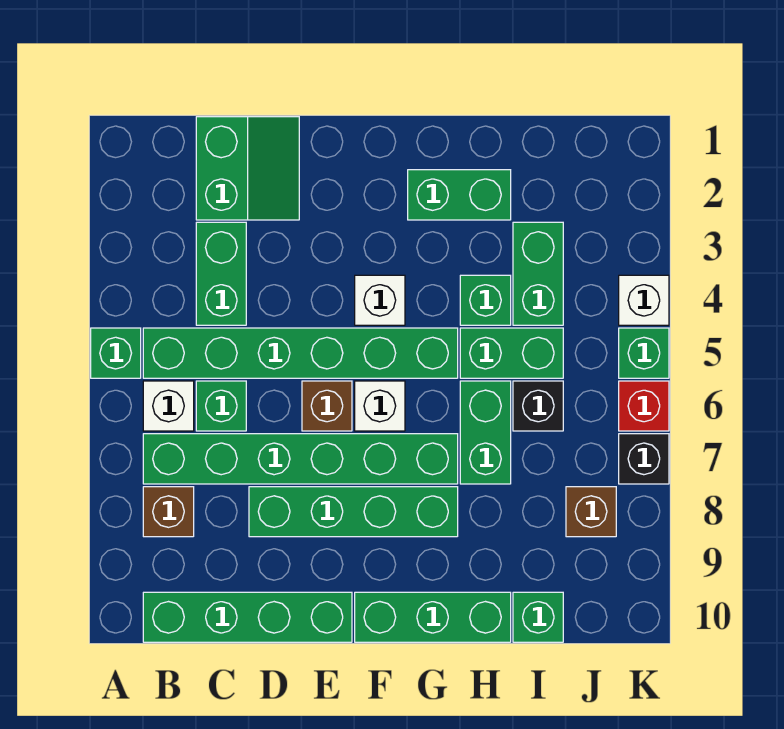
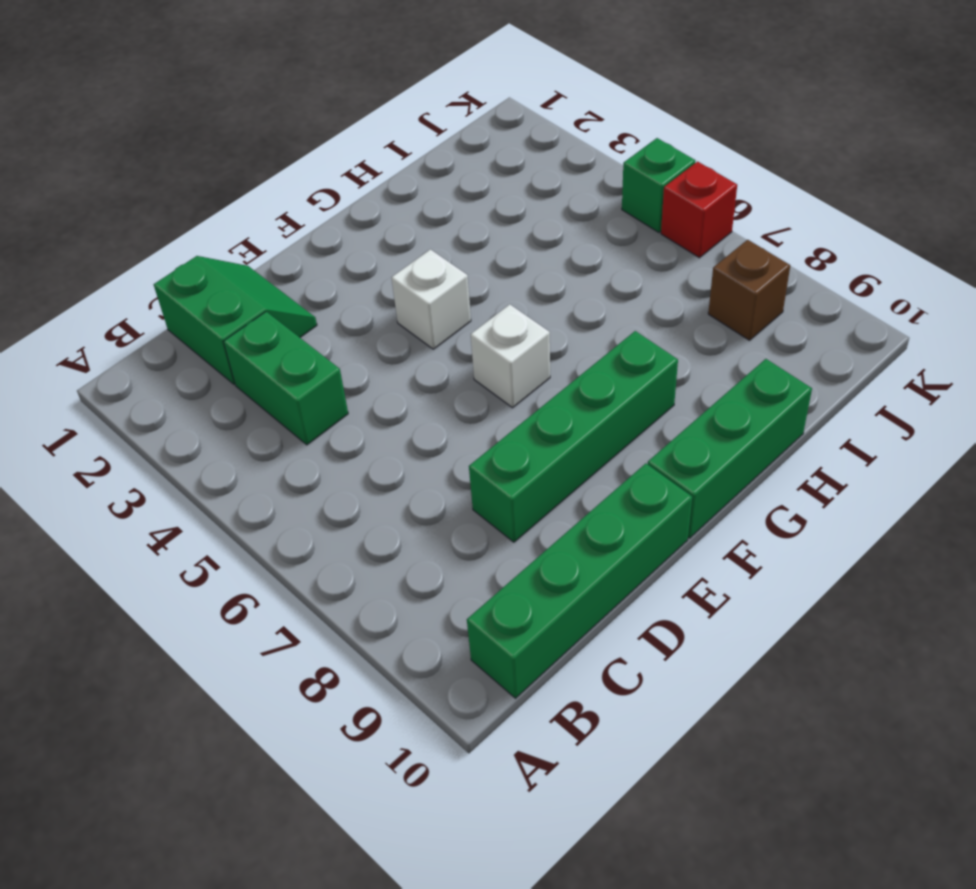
none -> green 1x1 brick [91,328,141,378]
none -> green 1x6 brick [143,328,458,378]
none -> white 1x1 brick [143,381,194,431]

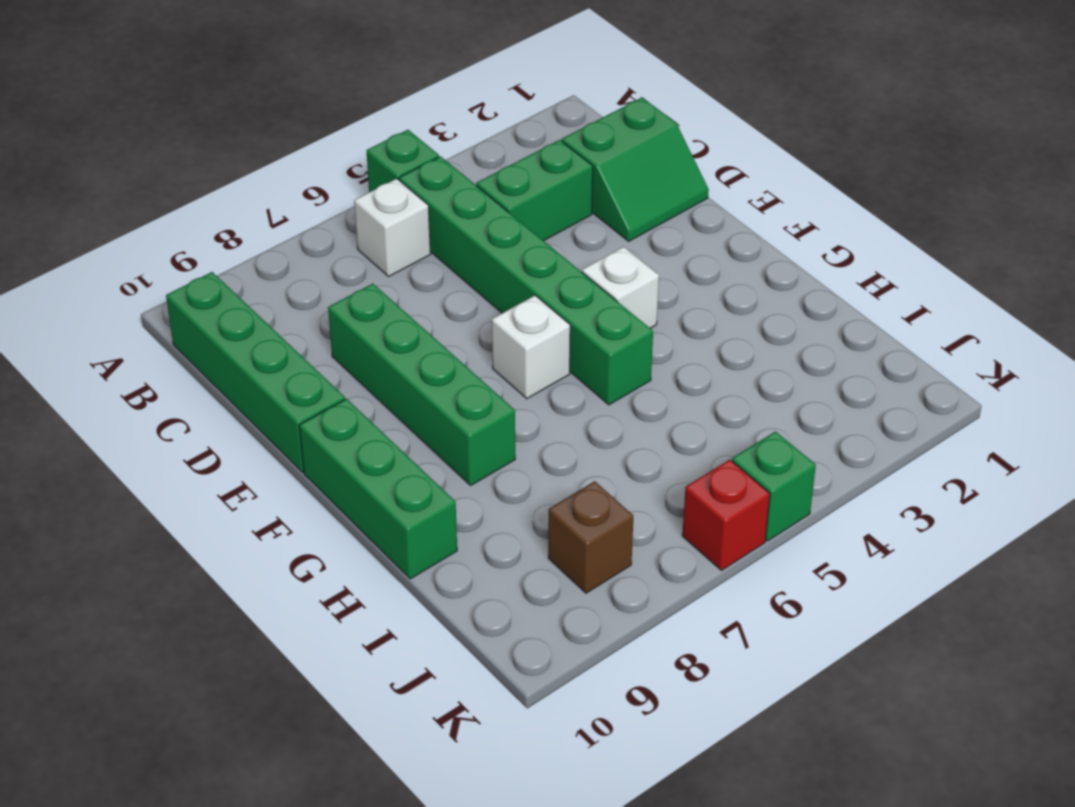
none -> green 1x6 brick [143,434,458,484]
none -> brown 1x1 brick [143,487,194,537]
none -> green 1x1 brick [196,381,246,431]

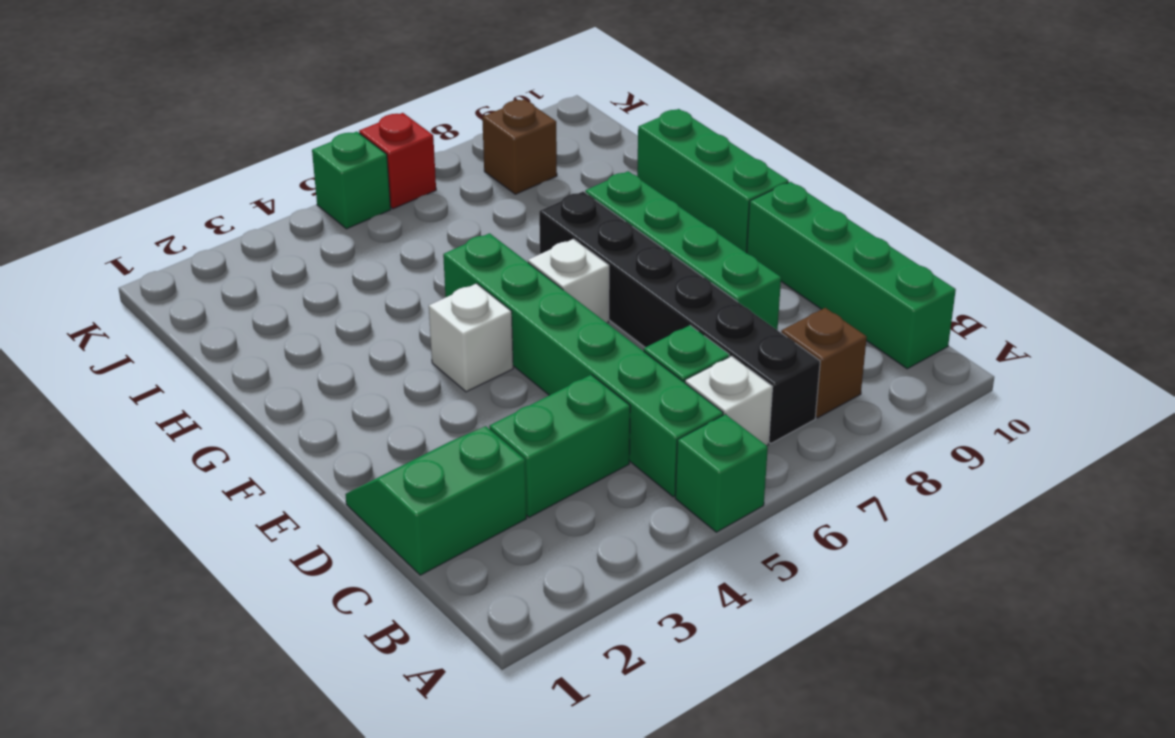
black 1x6 brick [539,192,820,443] -> green 1x6 brick [143,434,458,484]
none -> brown 1x1 brick [302,381,352,431]
none -> green 1x2 brick [408,170,511,220]
none -> green 1x1 brick [460,275,511,325]

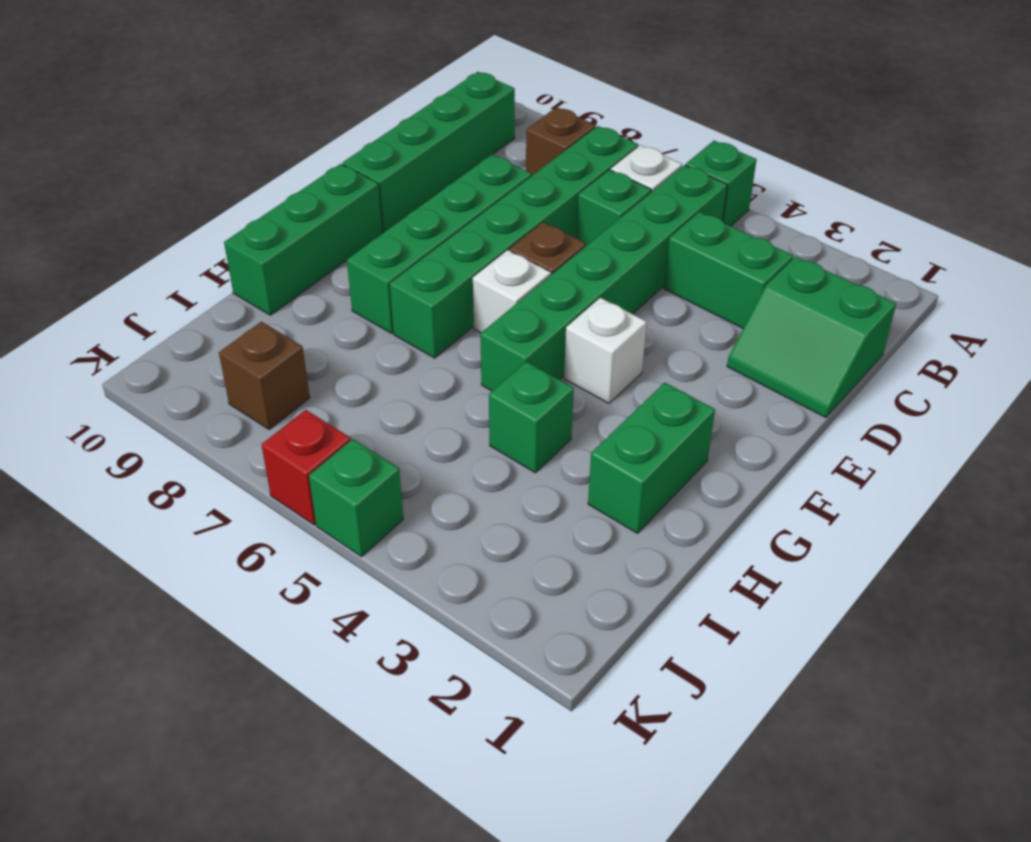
none -> green 1x2 brick [460,328,563,378]
none -> green 1x2 brick [460,381,511,484]
none -> green 1x2 brick [513,222,563,325]

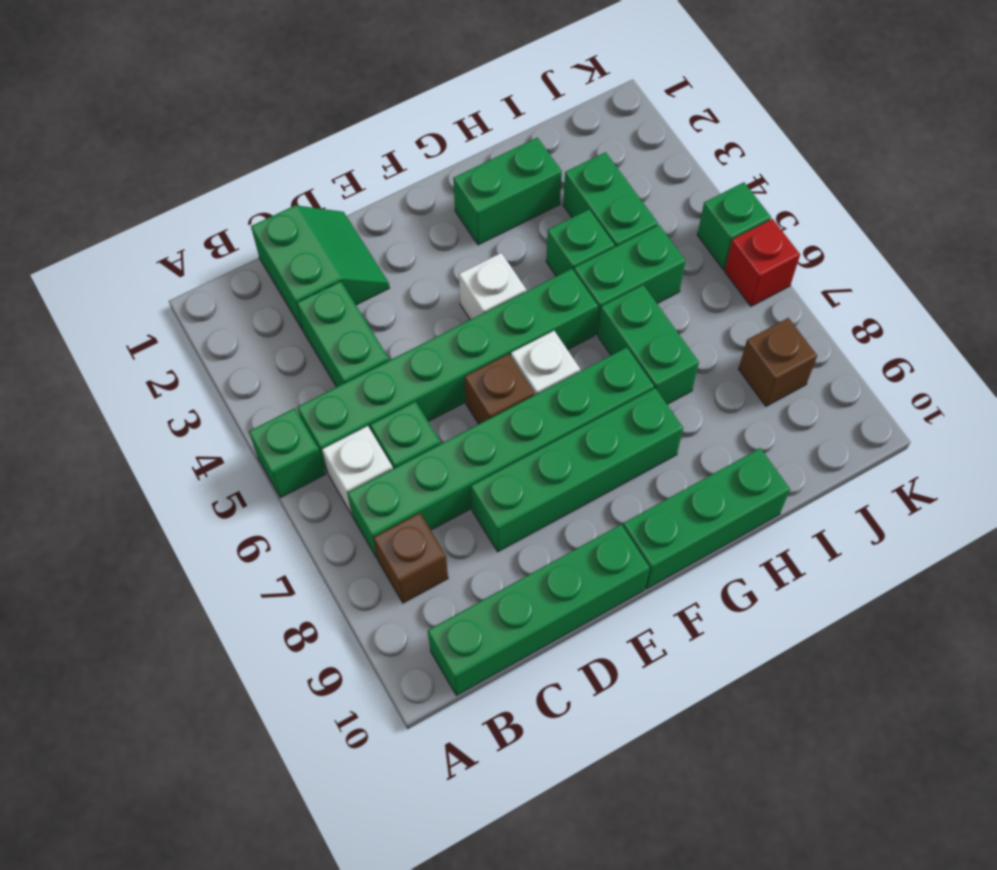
none -> black 1x1 brick [513,381,563,431]
none -> green 1x1 brick [513,592,563,642]
none -> white 1x1 brick [619,275,669,325]

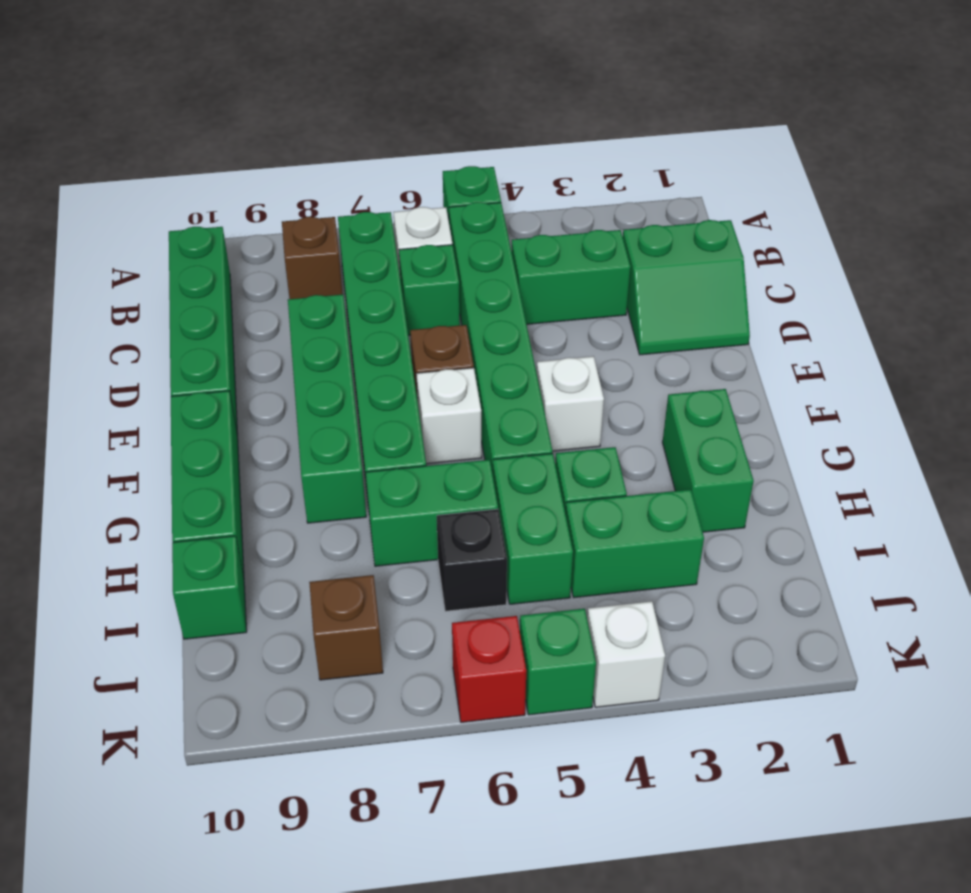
none -> black 1x1 brick [619,434,669,484]

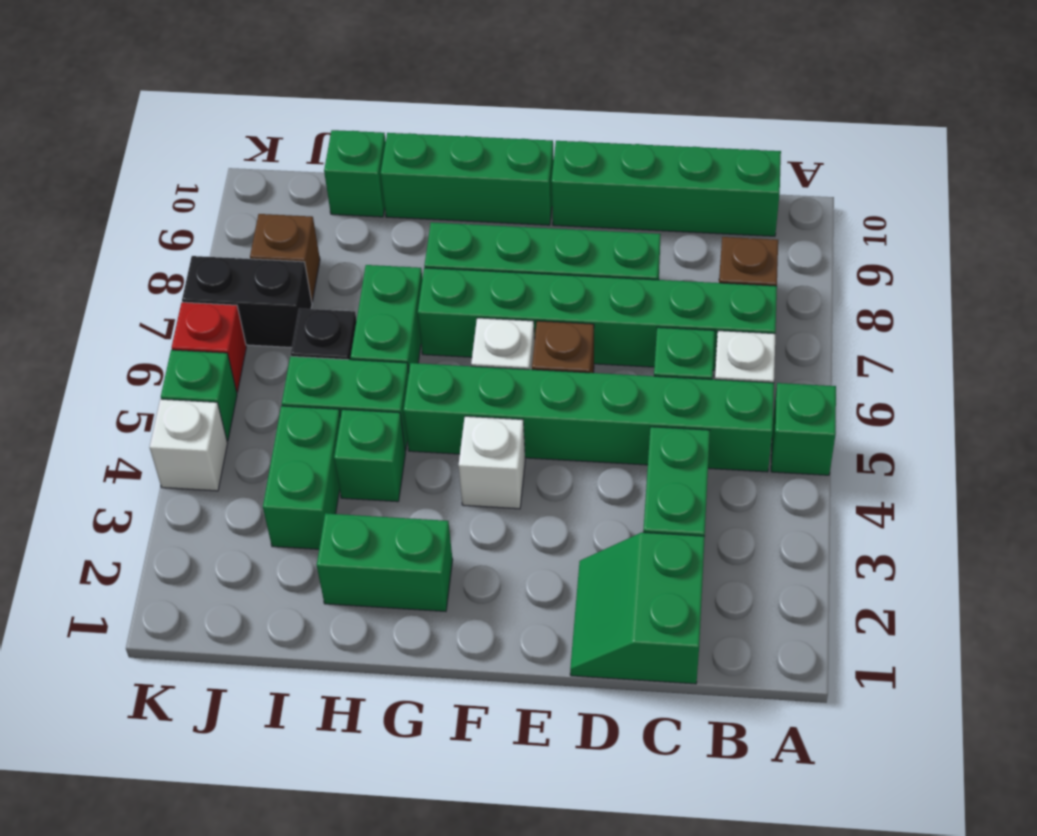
black 1x2 brick [182,256,312,348] -> black 1x1 brick [619,434,669,484]

